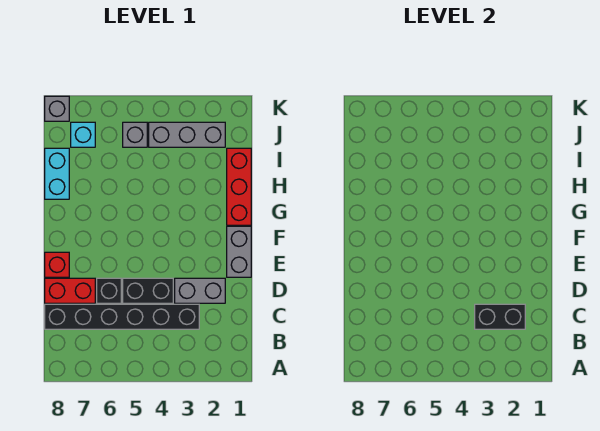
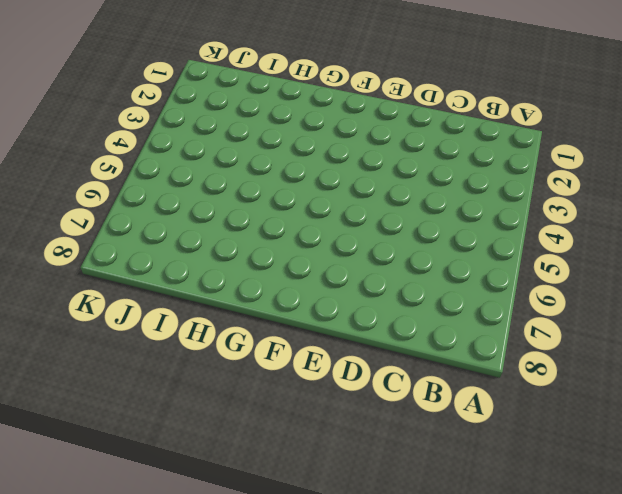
none -> black 1x6 brick [45,304,199,329]
none -> grey 1x2 brick [175,278,225,303]
none -> black 1x2 brick [123,278,173,303]

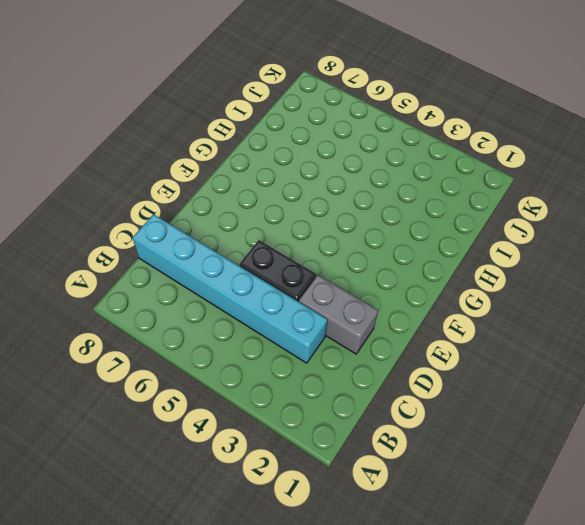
cyan 1x6 brick [133,214,327,363] -> black 1x6 brick [45,304,199,329]
none -> black 1x1 brick [97,278,121,303]
none -> red 1x2 brick [45,278,95,303]
none -> grey 1x2 brick [227,226,251,277]

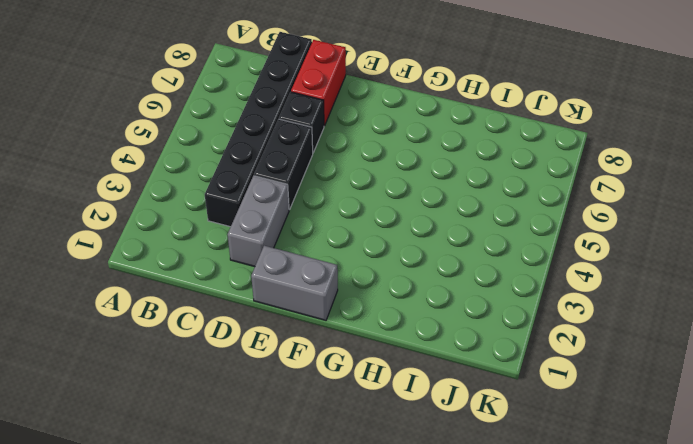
none -> red 1x1 brick [45,252,69,277]
none -> red 1x3 brick [227,148,251,225]
none -> cyan 1x2 brick [45,148,69,199]

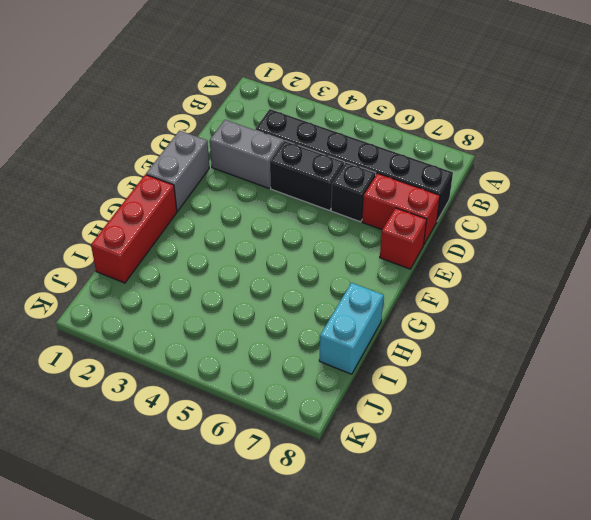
none -> grey 1x3 brick [149,122,225,147]
none -> grey 1x1 brick [123,122,147,147]
none -> cyan 1x1 brick [71,122,95,147]

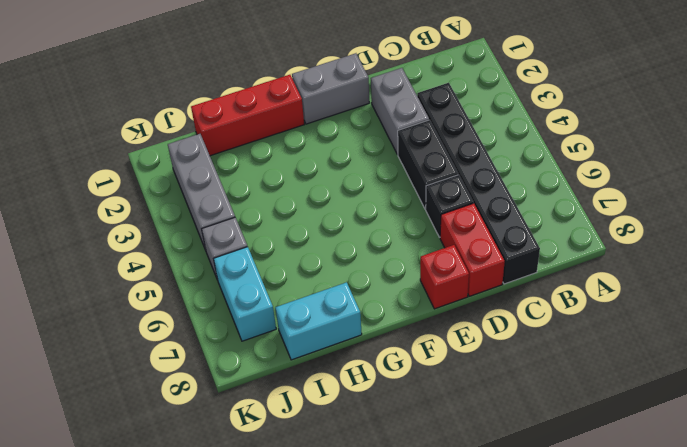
cyan 1x2 brick [214,247,276,341] -> cyan 1x1 brick [71,122,95,147]
none -> grey 1x1 brick [45,96,69,121]
none -> black 1x2 brick [475,304,525,329]

